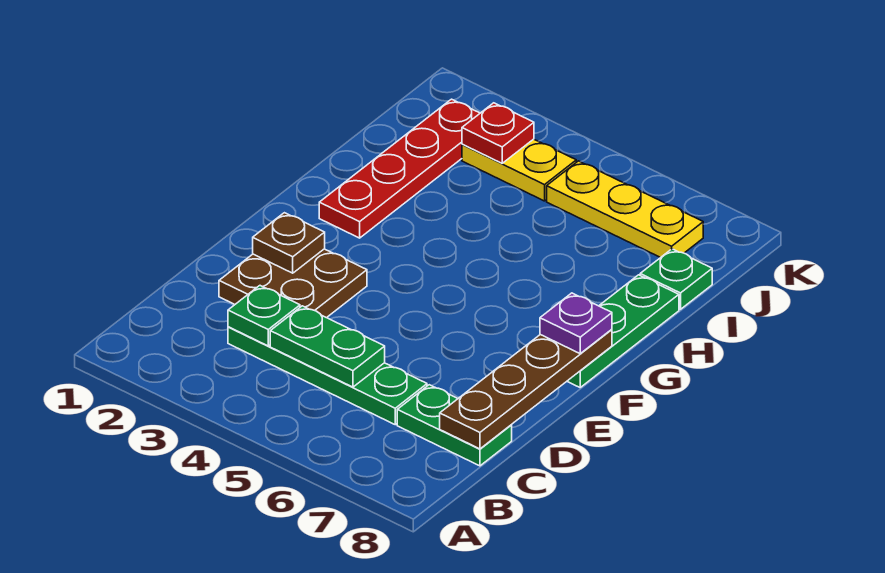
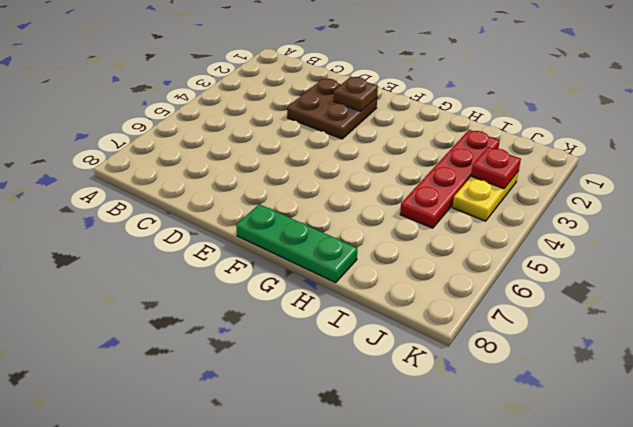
red 1x4 plate [400,130,500,228] -> red 1x4 plate turned to [319,99,480,238]
none -> green 1x4 plate [228,327,427,425]
none -> green 1x2 plate [397,385,512,466]
none -> green 1x1 plate [640,249,712,309]

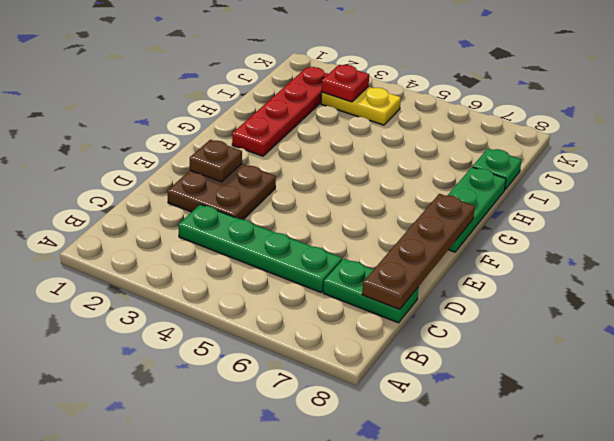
none -> yellow 1x3 plate [547,161,703,258]
none -> green 1x1 plate [228,286,300,346]
none -> green 1x2 plate [270,306,385,387]

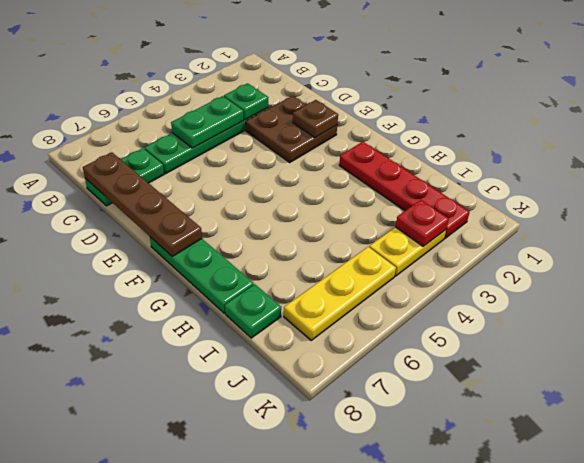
none -> purple 1x1 plate [540,293,612,353]

